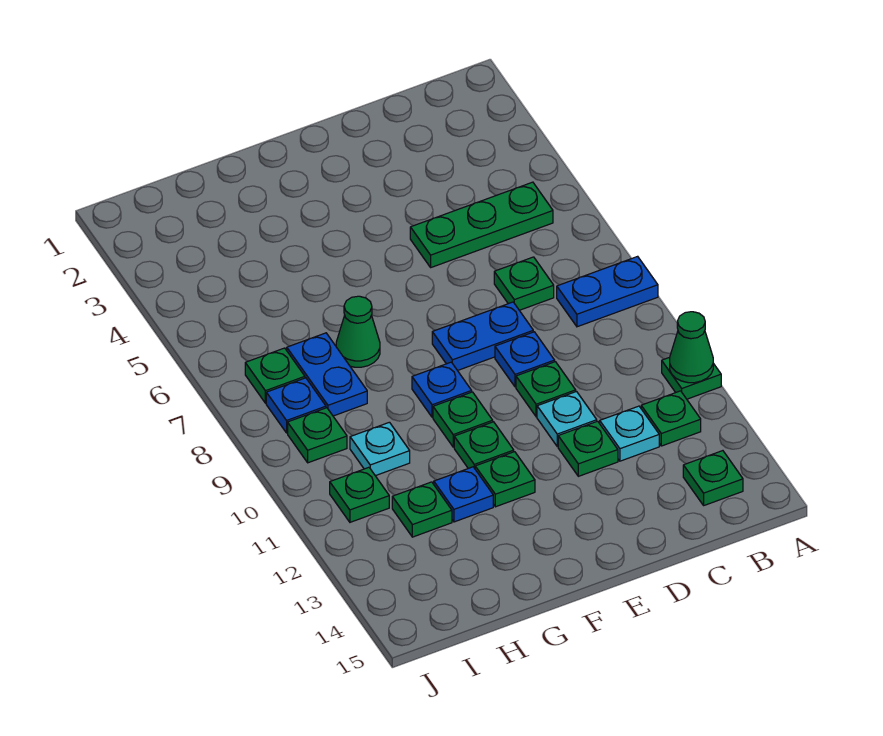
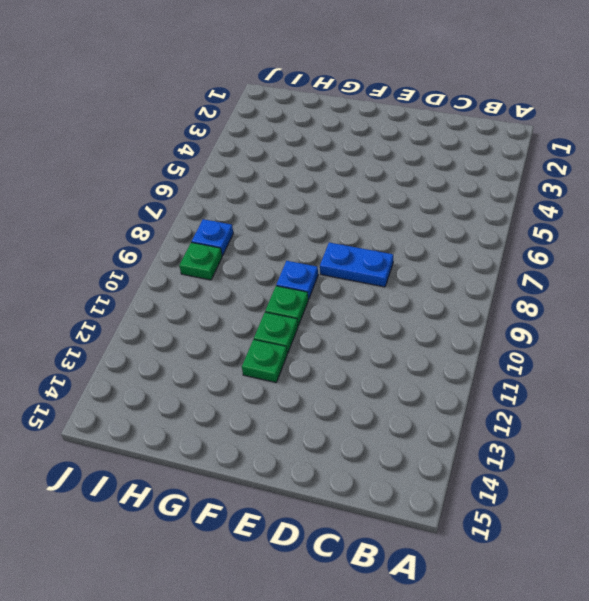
none -> blue 1x2 plate [557,256,658,327]
none -> green 1x1 plate [662,357,721,399]
none -> green 1x3 plate [410,182,553,267]

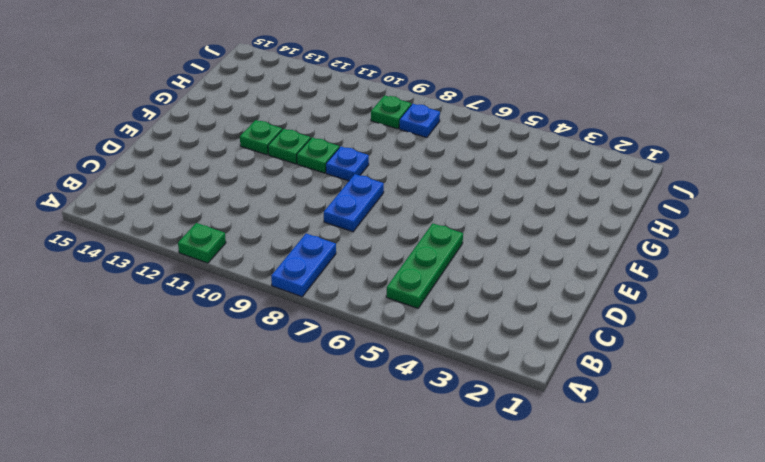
none -> green 1x1 plate [641,391,701,446]
none -> green 1x1 plate [683,451,743,505]
none -> green 1x1 plate [494,257,554,310]

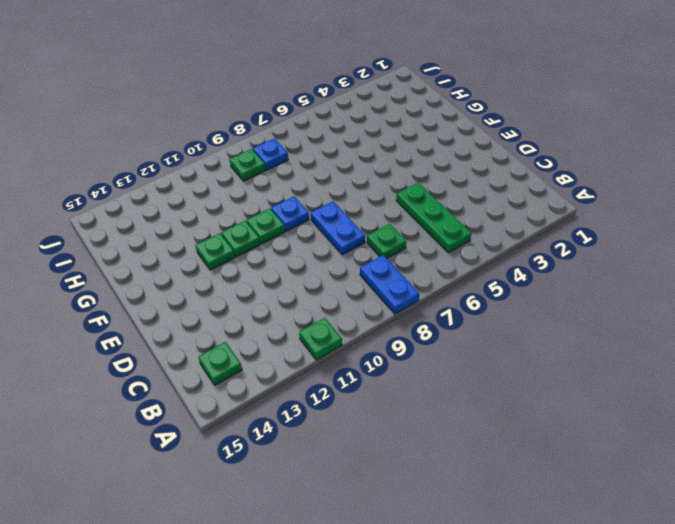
none -> green 1x1 plate [641,391,701,446]
none -> cyan 1x1 plate [600,406,659,461]
none -> blue 1x1 plate [495,332,555,387]

